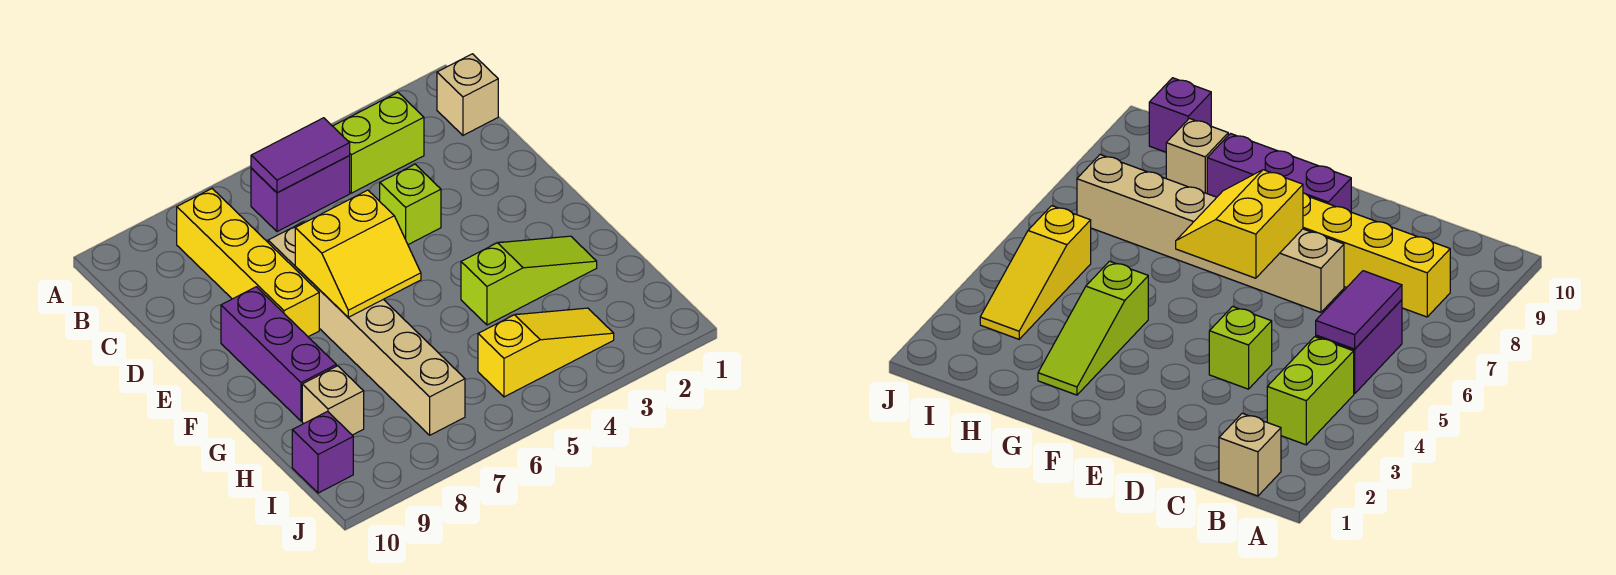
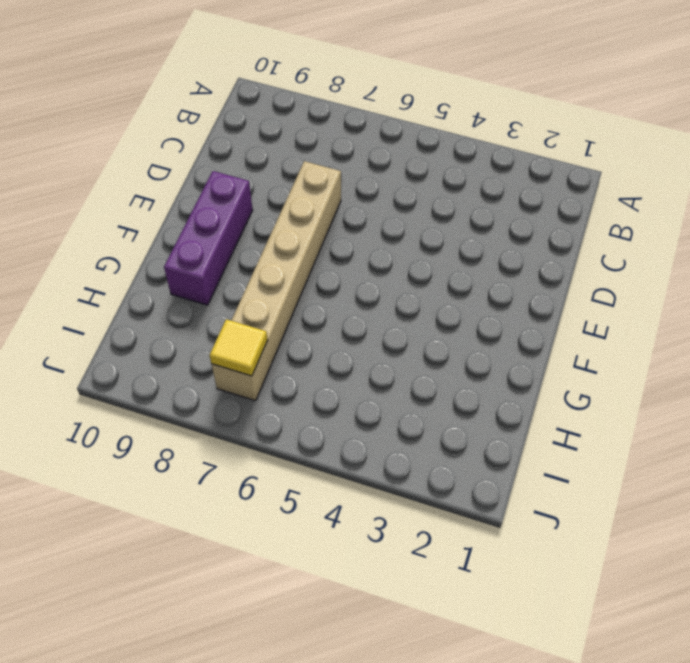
yellow 1x1 tile [210,319,268,376] -> none
none -> tan 1x1 brick [437,54,498,135]
none -> lime 1x2 brick [333,92,424,193]
none -> purple 1x2 brick [251,156,350,232]

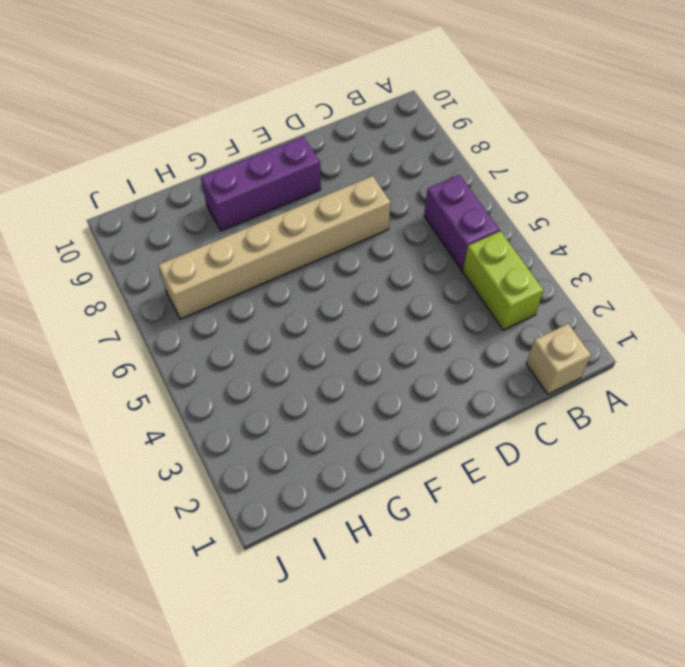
none -> yellow 1x4 brick [177,189,319,337]
none -> lime 1x1 brick [380,164,441,245]
none -> lime 1x3 slope [461,236,597,325]

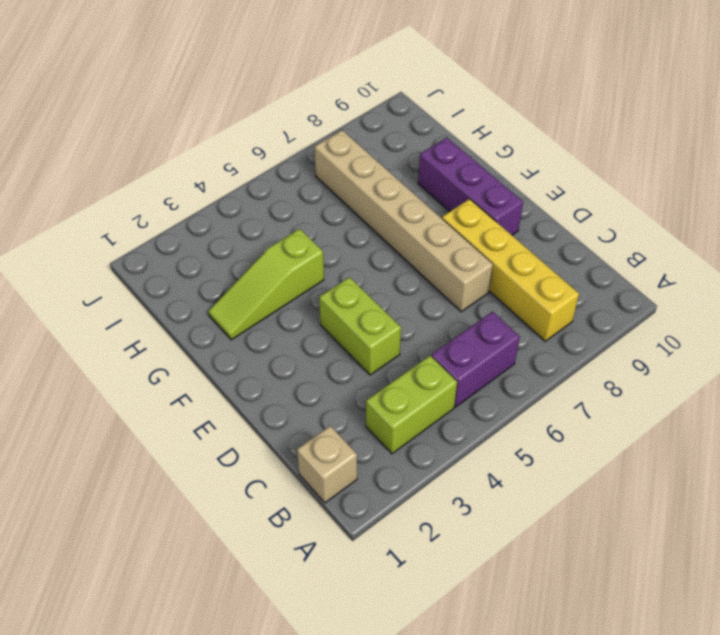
lime 1x2 brick [319,277,401,375] -> lime 1x1 brick [380,164,441,245]
none -> tan 1x1 brick [302,366,364,435]
none -> yellow 1x3 slope [478,308,614,397]
none -> purple 1x1 brick [292,411,353,493]

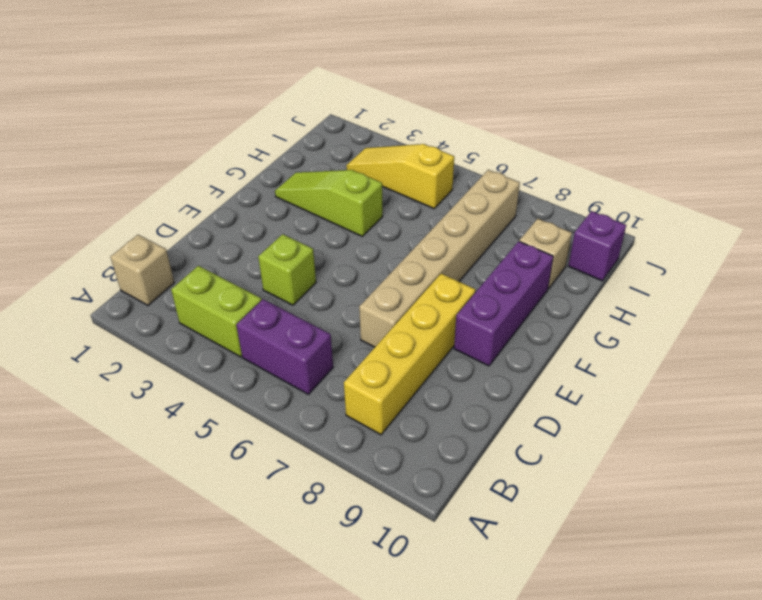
none -> purple 1x2 tile [251,118,350,193]
none -> yellow 2x2 slope [295,190,421,317]

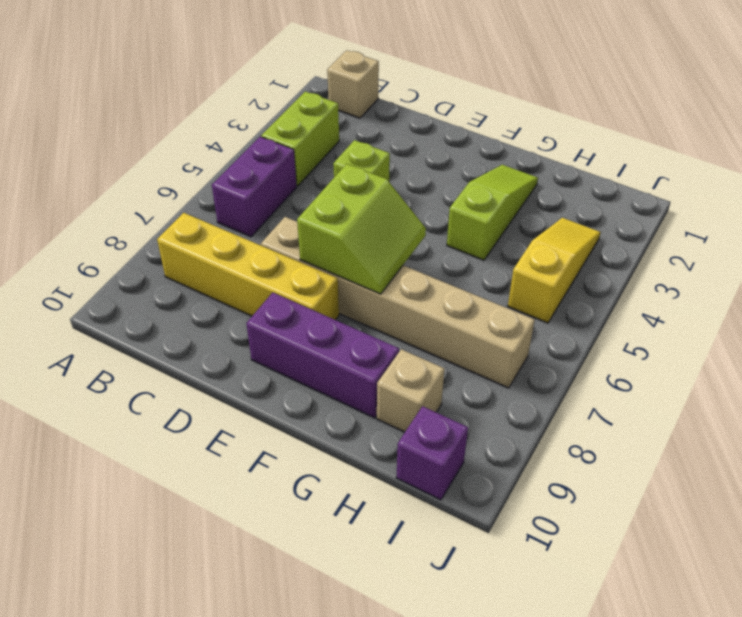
lime 2x2 slope [297,164,426,294] -> yellow 2x2 slope [295,190,421,317]
none -> purple 1x2 tile [251,118,350,193]

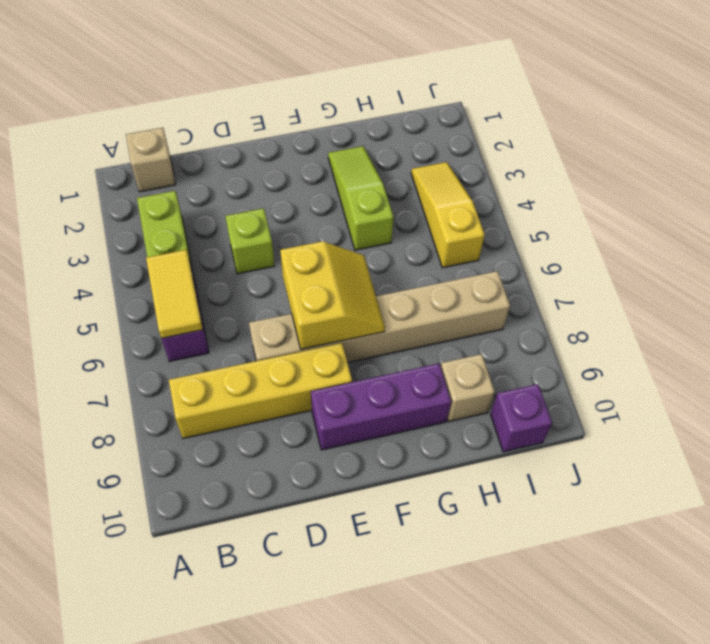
yellow 1x2 tile [146,250,203,338] -> purple 1x2 tile [251,118,350,193]

